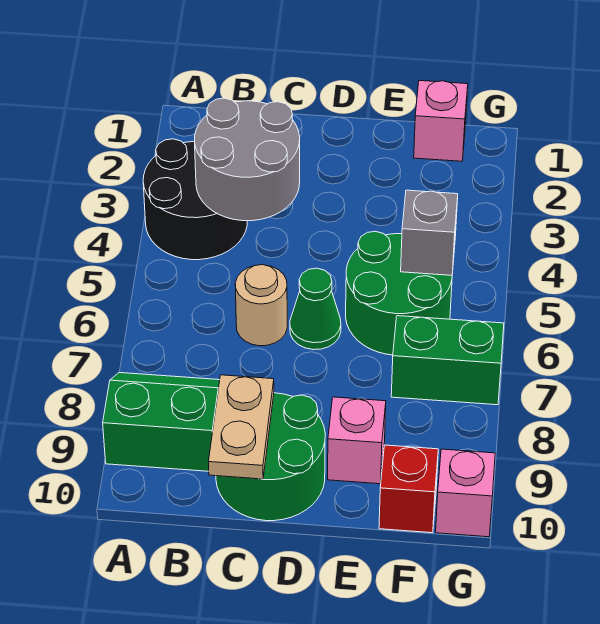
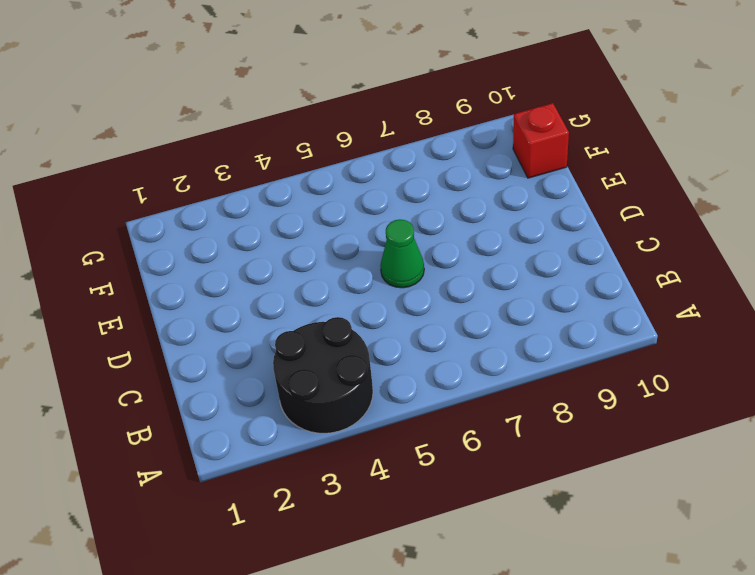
none -> green 2x2 slope [103,373,220,471]
none -> tan 1x1 round brick [235,265,287,346]
none -> green 2x2 round brick [216,393,325,521]

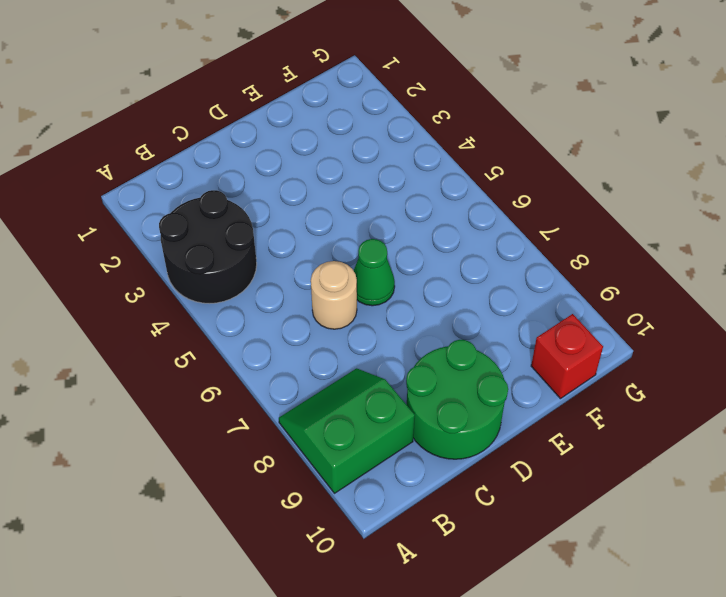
none -> green 2x2 round brick [346,231,452,355]
none -> pink 1x1 brick [328,397,386,484]
none -> pink 1x1 brick [414,81,468,161]

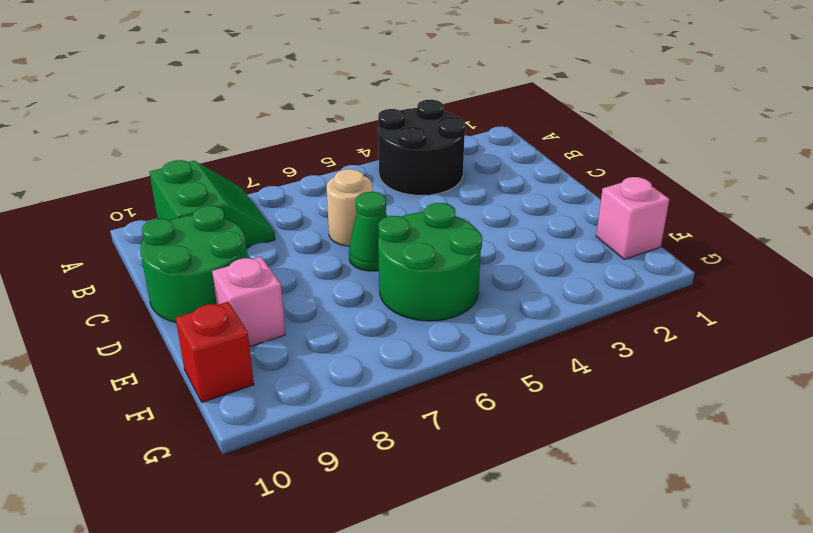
none -> green 1x2 brick [391,316,504,405]
none -> pink 1x1 brick [436,449,495,537]
none -> grey 2x2 round brick [195,98,300,221]

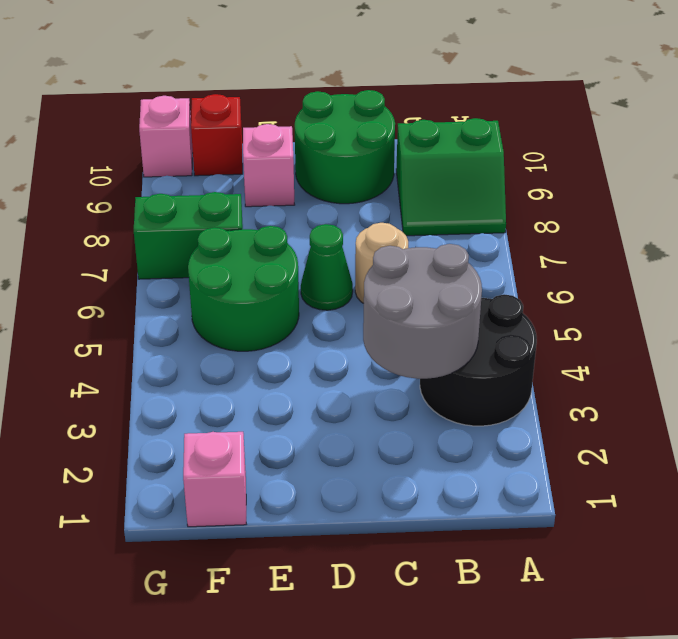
none -> tan 1x2 plate [208,375,274,479]
none -> grey 1x1 brick [401,190,458,275]

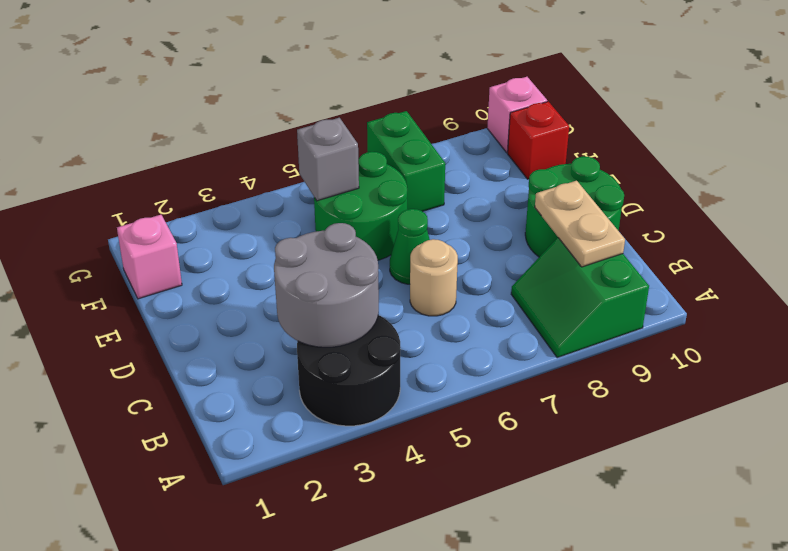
tan 1x2 plate [535,181,625,267] -> tan 1x2 plate turned to [208,375,274,479]
none -> pink 1x1 brick [328,397,386,484]

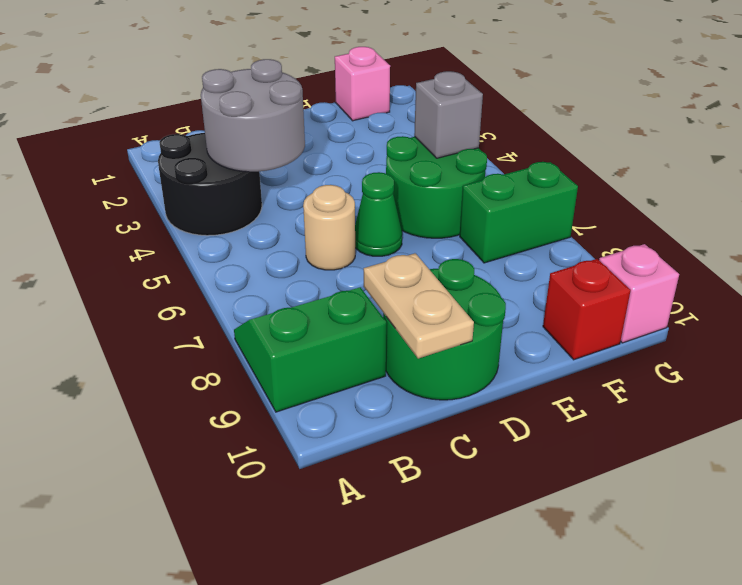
none -> pink 1x1 brick [328,397,386,484]

